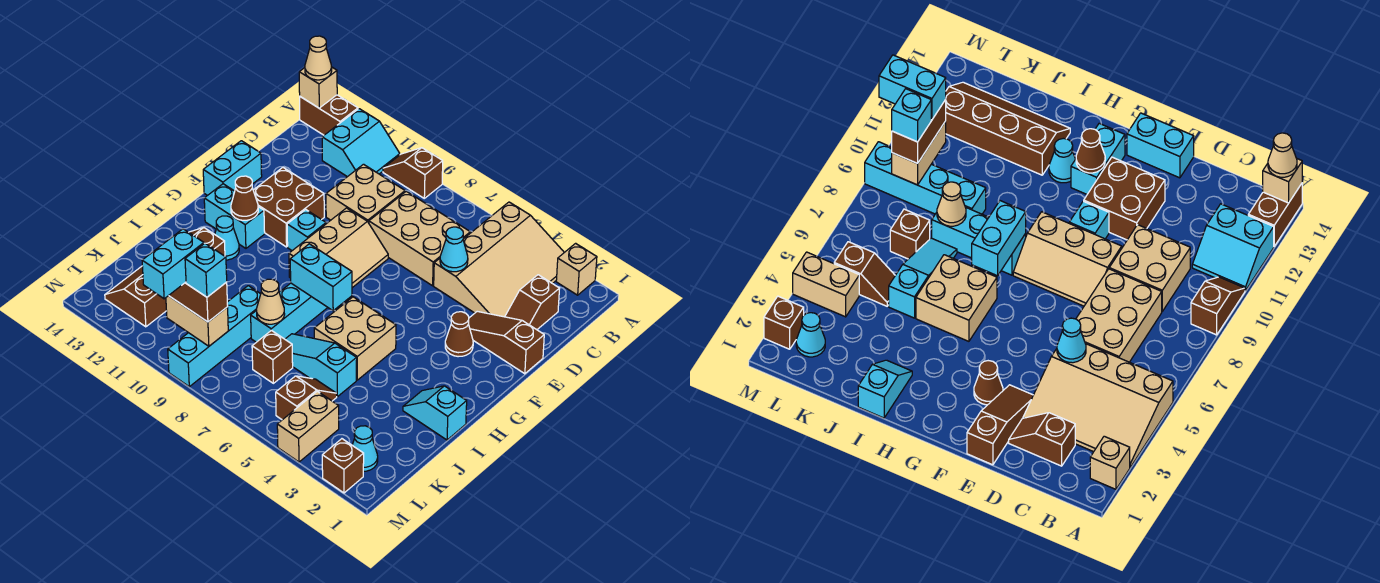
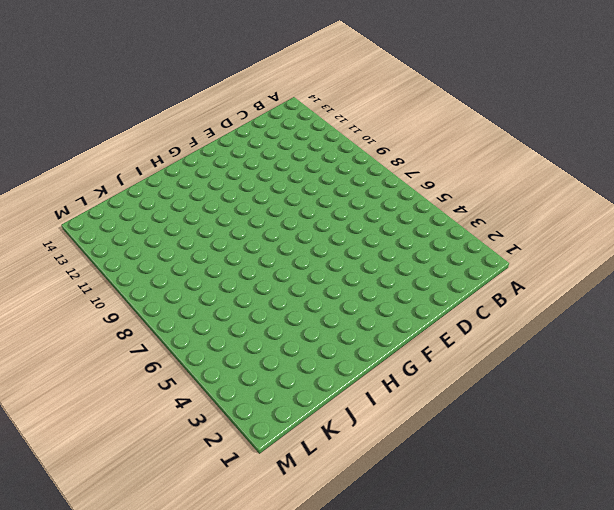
none -> tan 1x1 brick [556,243,597,295]
none -> tan 3x4 slope [434,202,564,317]
none -> brown 1x2 slope [383,148,443,198]
none -> cyan 2x2 slope [322,109,400,177]

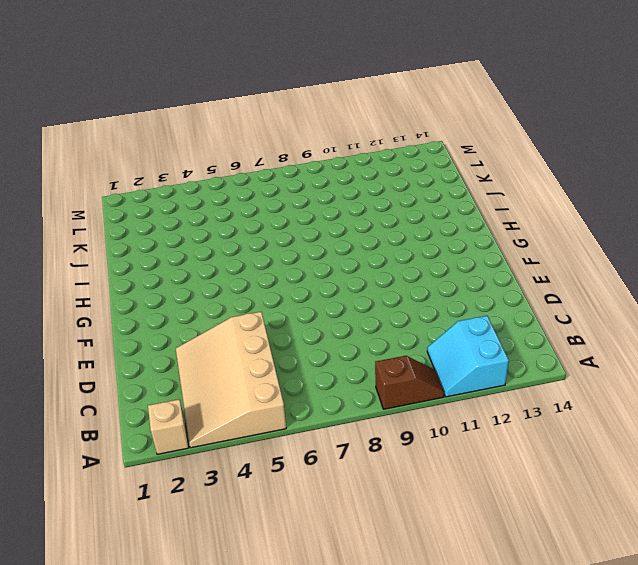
none -> brown 1x2 brick [300,95,358,135]
none -> brown 1x2 slope [505,275,560,330]
none -> tan 2x3 brick [369,191,470,286]
none -> tan 2x2 brick [326,164,405,223]

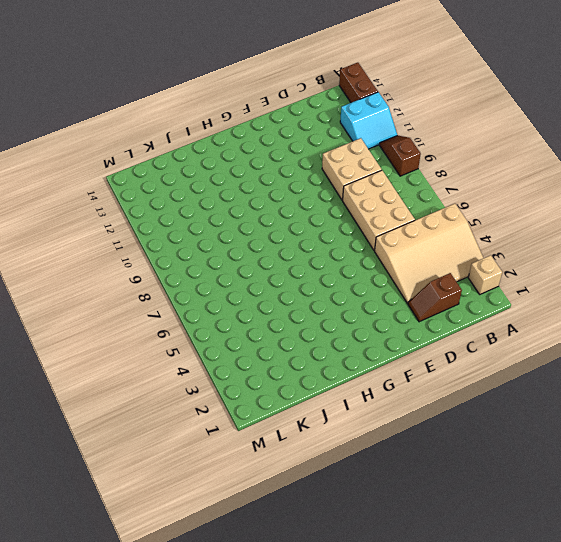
none -> brown 1x3 slope [469,311,544,374]
none -> tan 2x3 slope [289,208,388,288]
none -> brown 2x2 brick [253,168,324,247]
none -> cyan 1x2 brick [203,141,262,196]

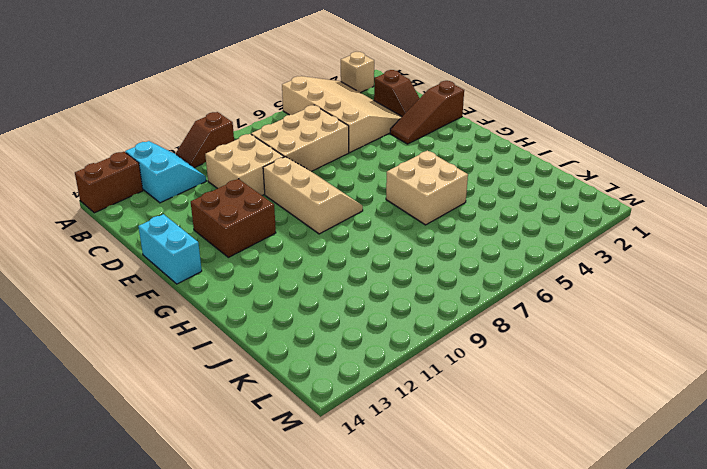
none -> brown 1x1 cone [445,312,473,357]
none -> cyan 1x1 brick [287,210,326,251]
none -> cyan 1x2 brick [204,184,265,248]
none -> cyan 1x3 brick [251,283,328,342]

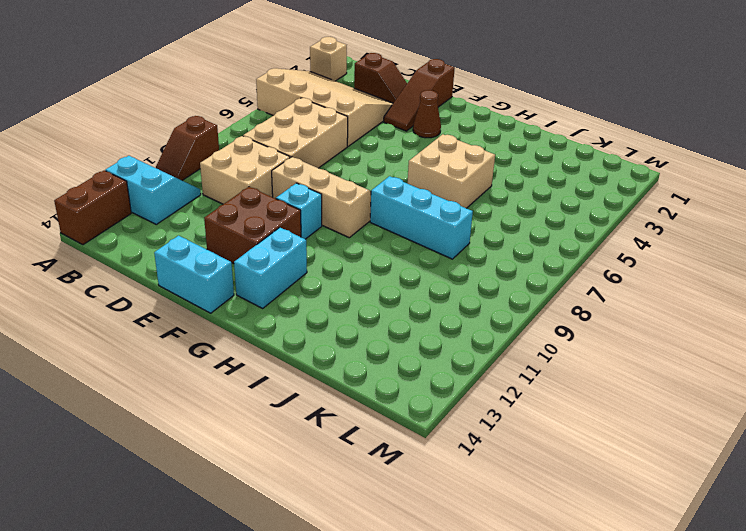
none -> cyan 1x1 cone [215,216,239,260]
none -> cyan 1x2 slope [403,386,467,440]
none -> brown 2x4 slope [105,228,225,327]
none -> cyan 1x3 slope [285,334,357,397]

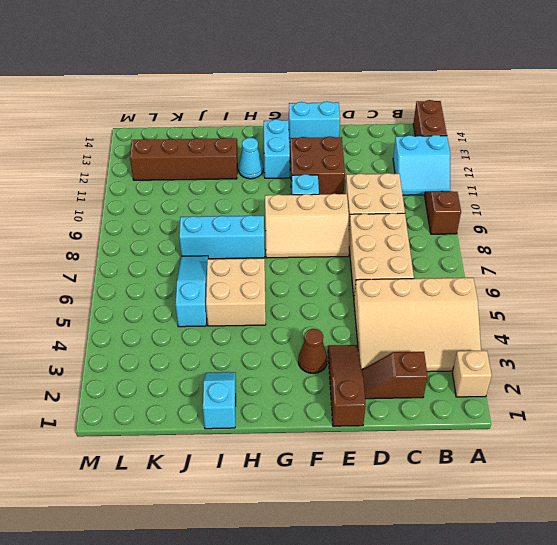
none -> cyan 1x4 brick [168,286,261,387]
none -> brown 1x2 slope [276,376,337,420]
none -> brown 1x1 brick [252,330,293,383]
none -> cyan 1x1 cone [352,426,378,471]

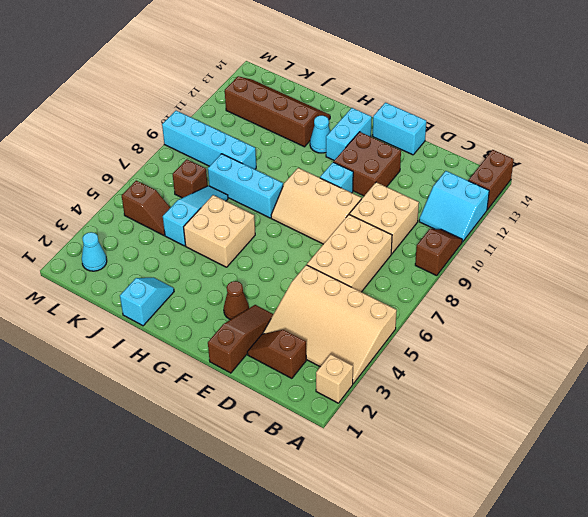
none -> tan 1x2 brick [277,391,339,462]
none -> brown 1x1 brick [322,439,364,493]
none -> tan 1x1 brick [299,67,337,108]
none -> cyan 1x1 cone [440,227,468,272]

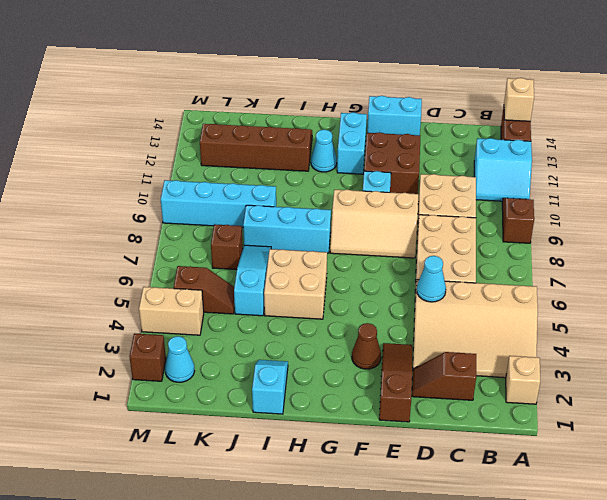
none -> brown 1x1 cone [231,176,258,220]
none -> cyan 1x2 brick [290,244,352,311]
none -> tan 1x1 cone [256,279,285,324]
none -> tan 1x2 brick [166,296,228,346]

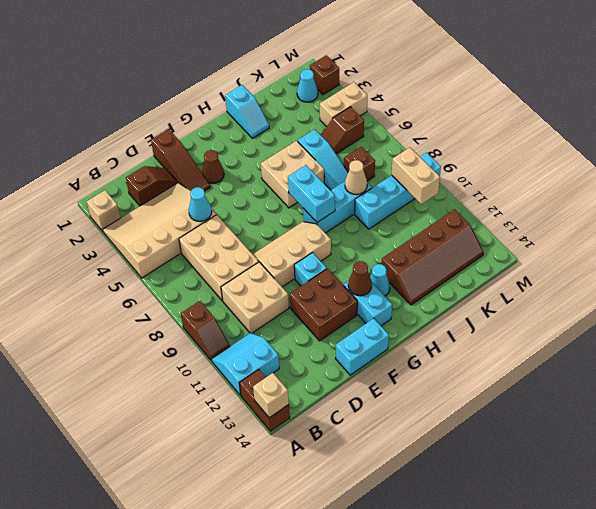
none -> tan 1x1 cone [305,36,332,80]
none -> brown 1x2 brick [169,282,228,322]
none -> cyan 1x1 brick [185,243,227,297]
none -> cyan 1x2 brick [142,229,204,299]

